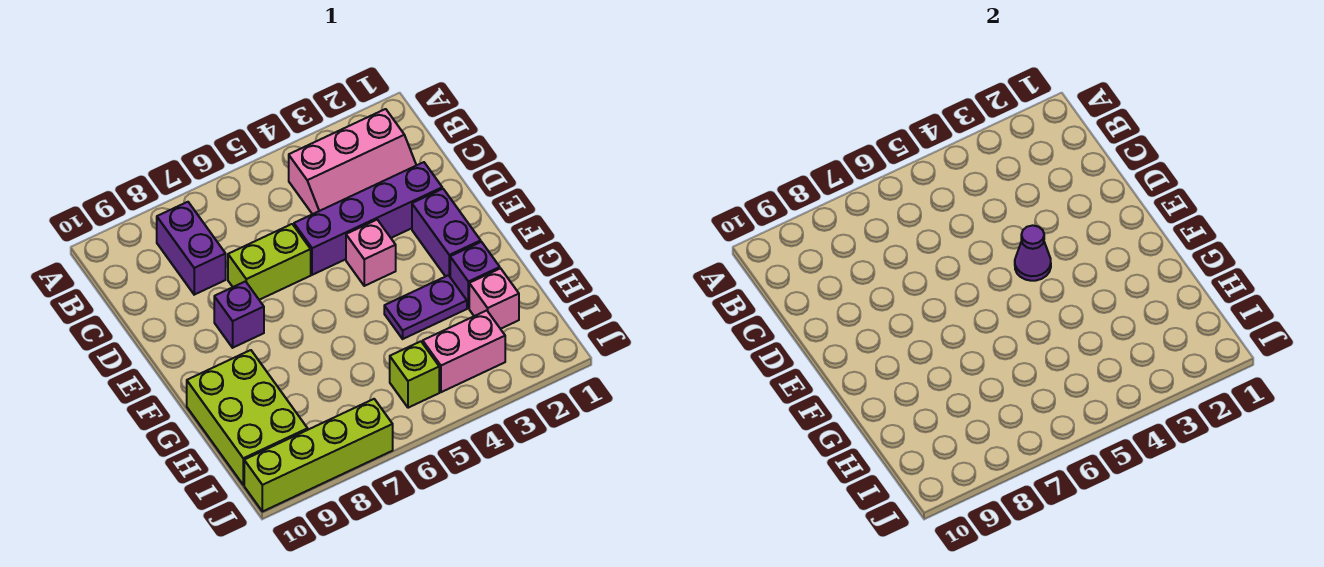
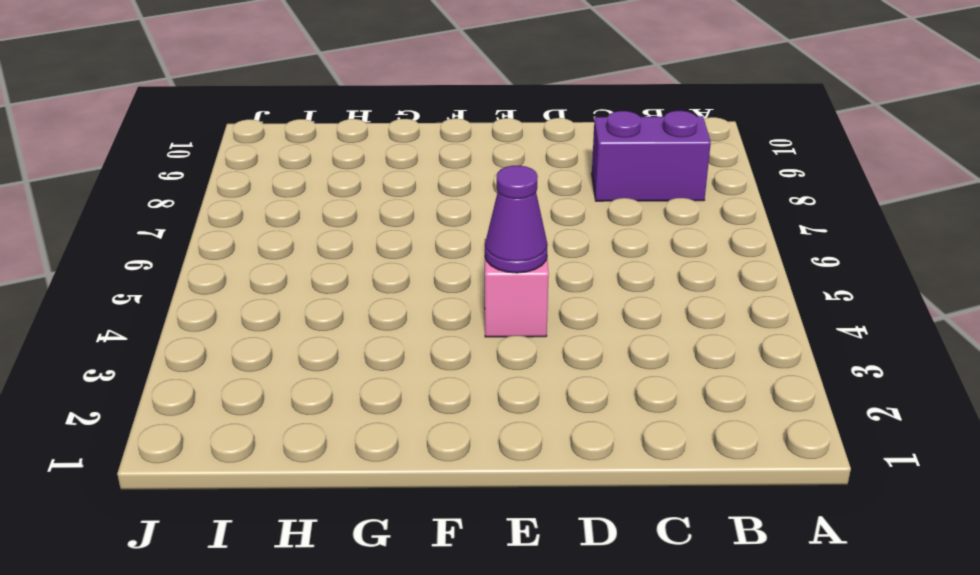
none -> pink 2x3 slope [289,109,416,214]
none -> purple 1x4 brick [294,162,442,275]
none -> lime 1x2 brick [228,224,311,300]

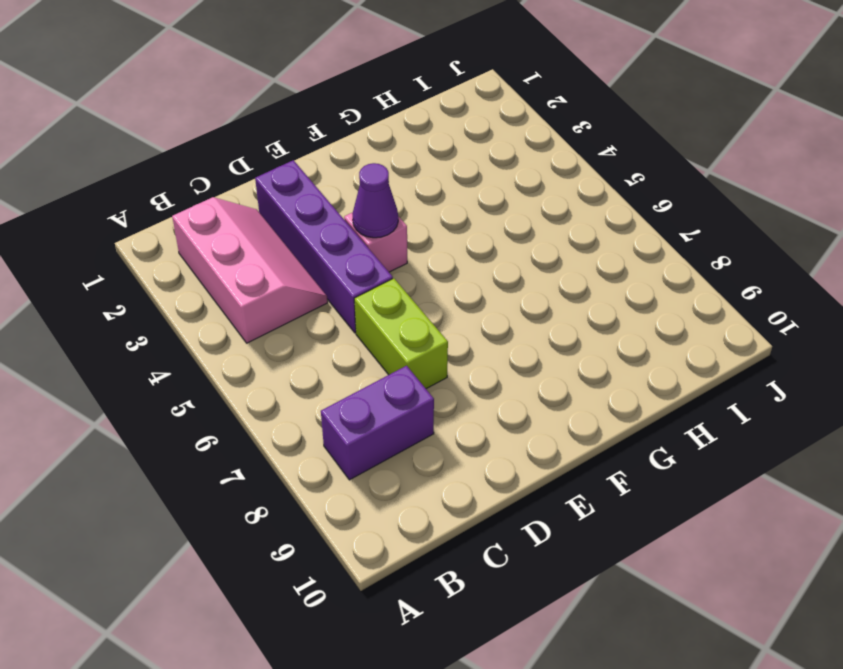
none -> purple 1x2 brick [412,189,481,276]
none -> purple 1x1 brick [214,281,264,348]
none -> purple 1x1 brick [450,242,500,308]

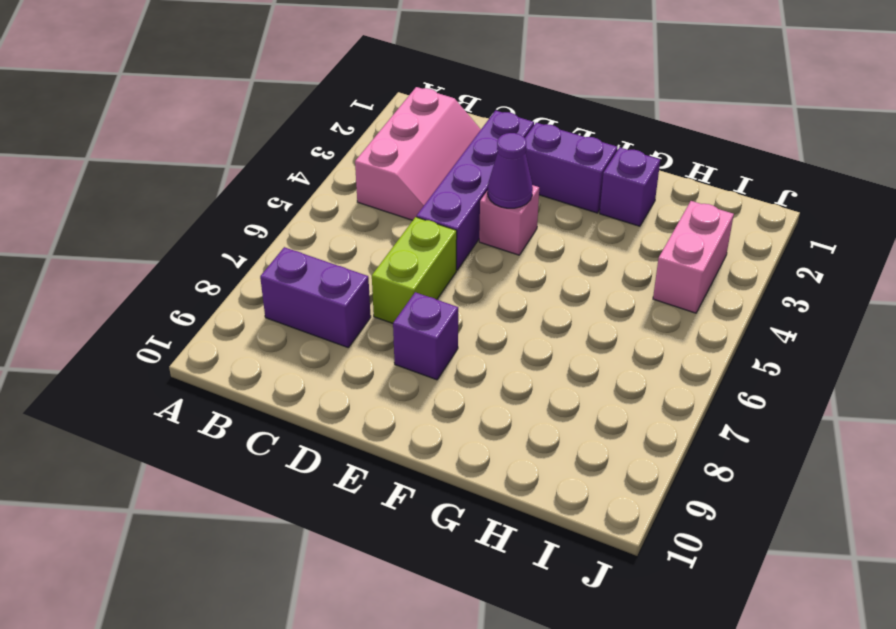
none -> purple 1x2 plate [384,275,467,339]
none -> lime 2x3 brick [187,350,308,485]
none -> pink 1x1 brick [469,268,519,329]

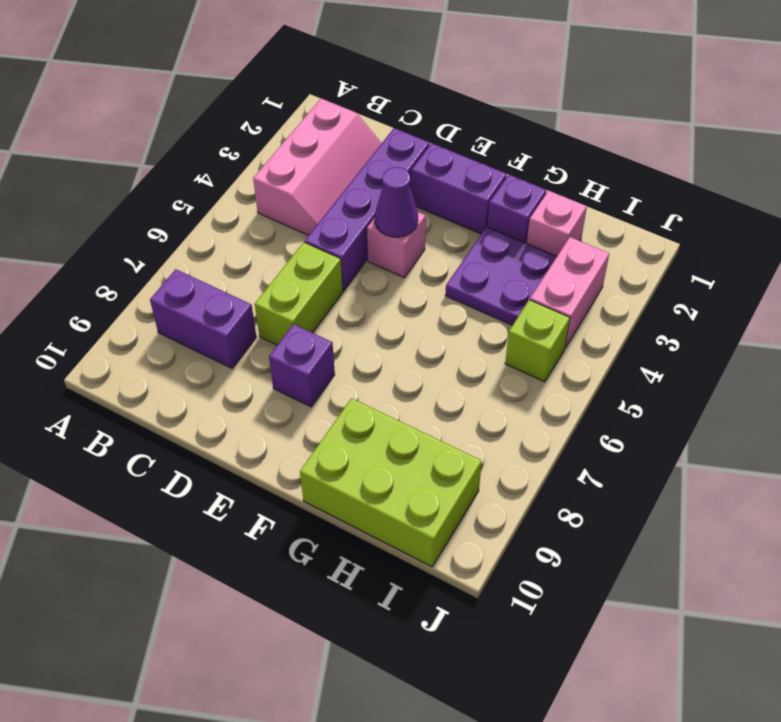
purple 2x2 plate [445,227,557,325] -> purple 1x2 plate [384,275,467,339]
none -> lime 1x4 brick [244,399,393,512]

